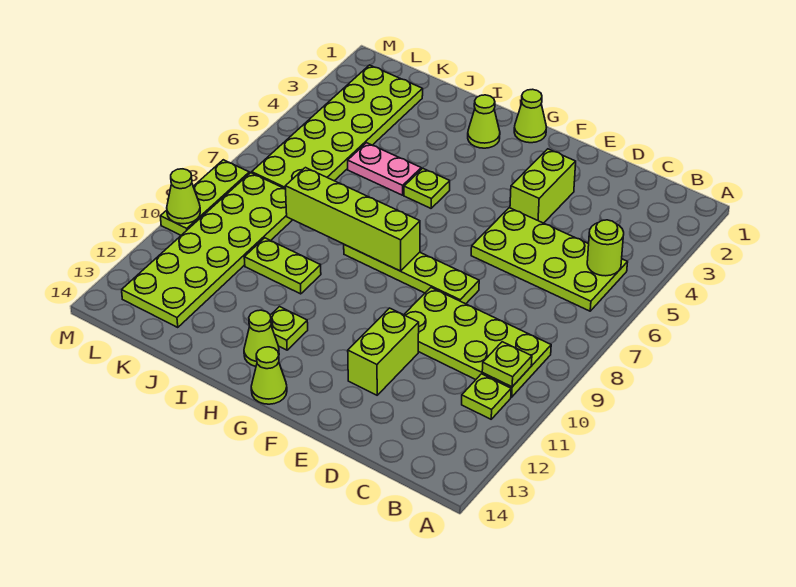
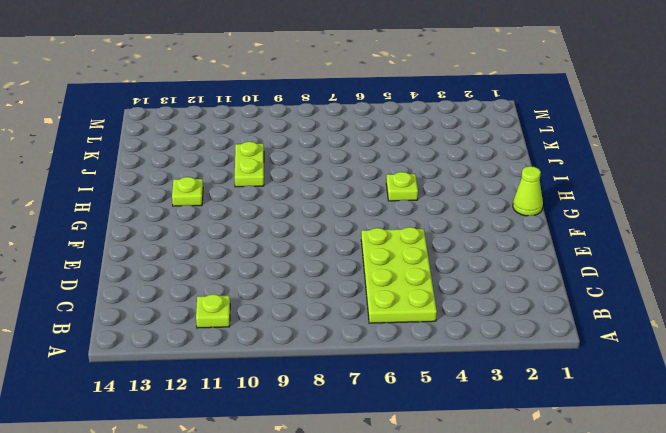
none -> lime 2x4 plate [404,288,551,397]
none -> lime 1x2 brick [510,149,576,223]
none -> lime 1x4 plate [344,245,479,304]

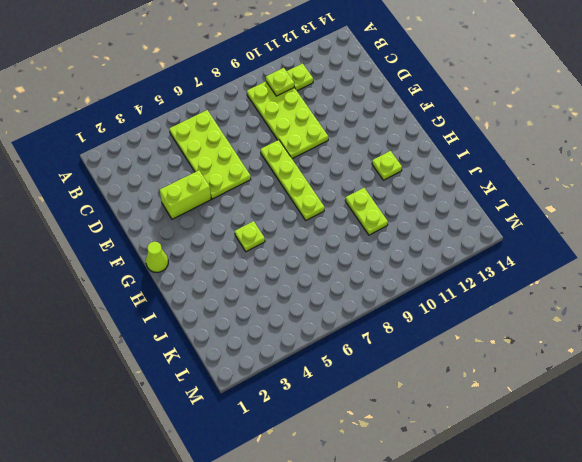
none -> lime 1x2 brick [348,308,419,395]
none -> lime 1x1 cone [251,347,287,404]
none -> lime 1x1 cone [468,95,500,148]

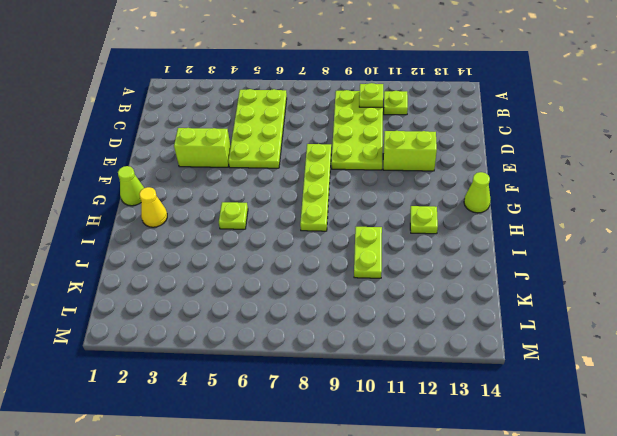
yellow 1x1 cone [139,187,167,227] -> lime 1x1 cone [468,95,500,148]
none -> lime 1x1 cone [244,310,279,366]
none -> pink 1x2 plate [348,143,421,195]
none -> lime 2x6 plate [252,65,423,189]

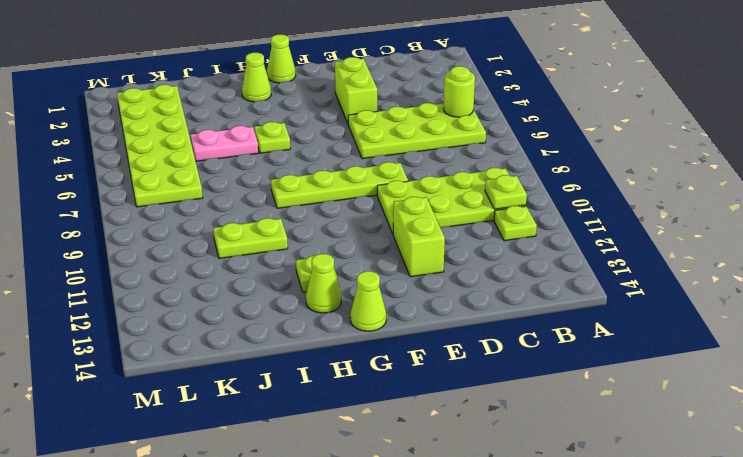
none -> lime 2x6 plate [122,173,292,327]
none -> lime 1x3 plate [160,160,249,235]
none -> lime 1x4 brick [285,168,420,271]

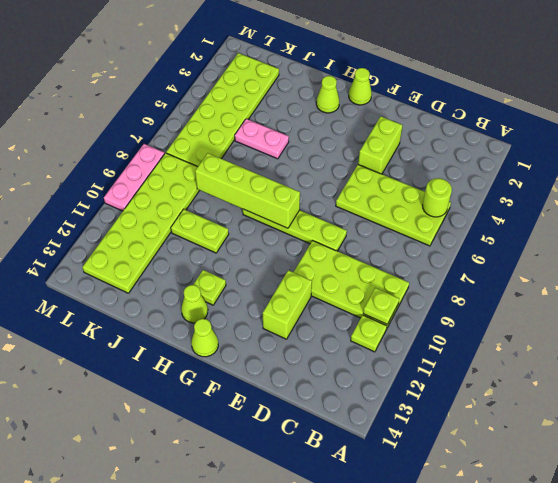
pink 1x3 plate [104,144,165,211] -> lime 1x3 plate [160,160,249,235]
none -> lime 1x1 plate [404,168,450,208]
none -> lime 1x1 cone [167,169,200,224]

